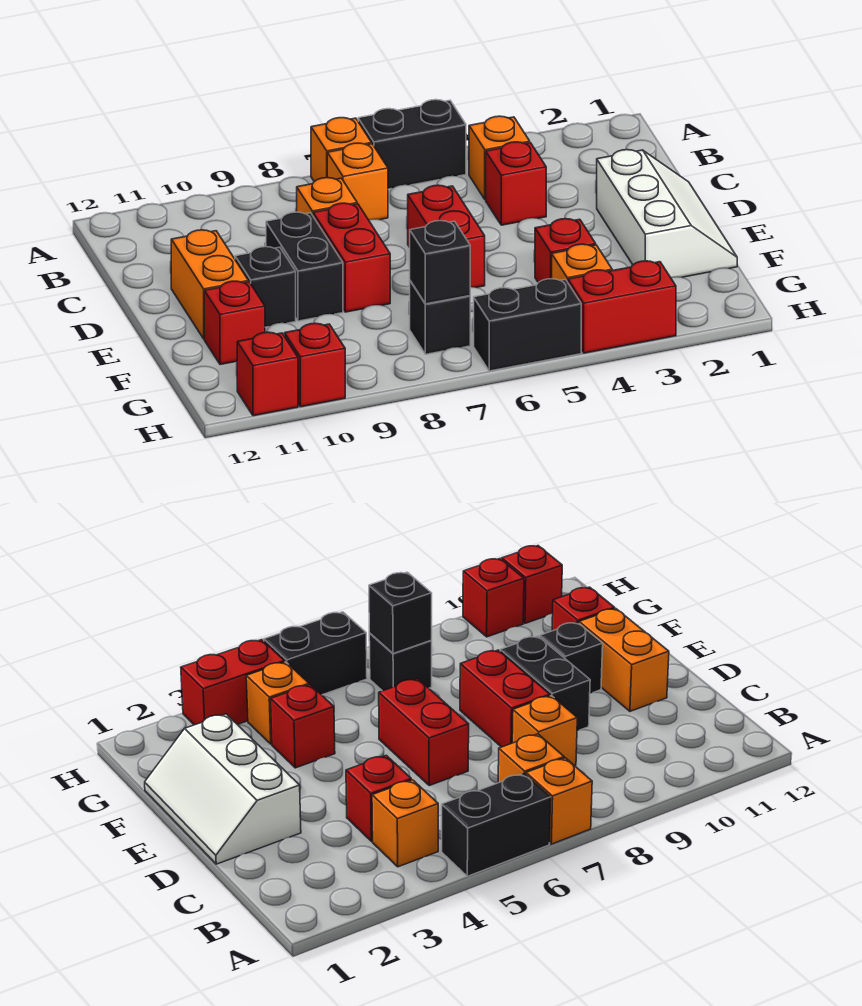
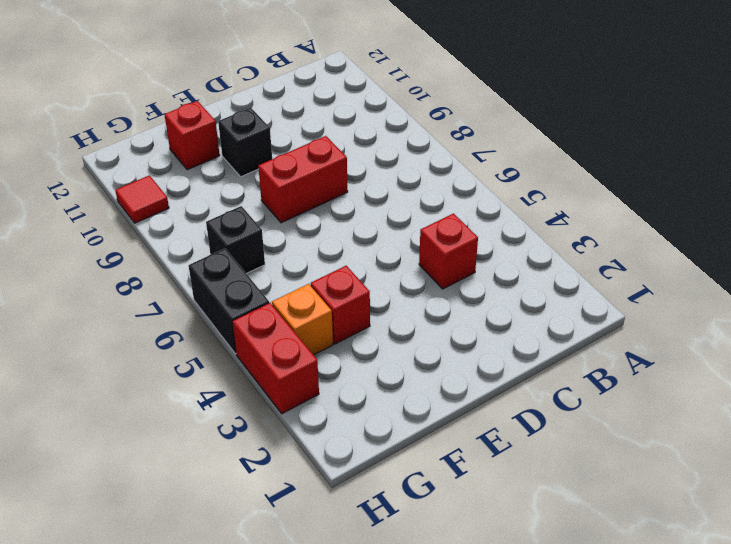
red 1x1 tile [115,175,169,223] -> red 1x1 brick [285,323,345,407]
none -> black 1x2 brick [358,100,466,189]
none -> orange 1x1 brick [311,118,372,181]
none -> orange 1x1 brick [469,116,530,200]

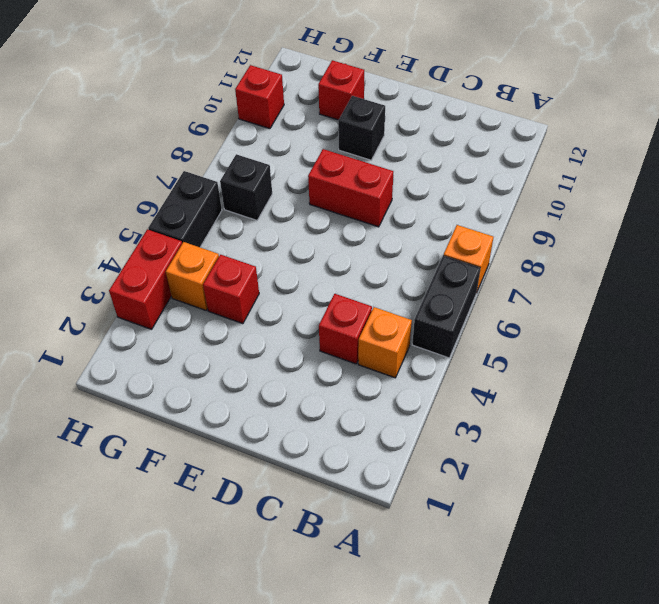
none -> orange 1x1 brick [327,143,388,220]
none -> orange 1x1 brick [297,178,357,215]
none -> white 2x3 slope [597,150,737,278]

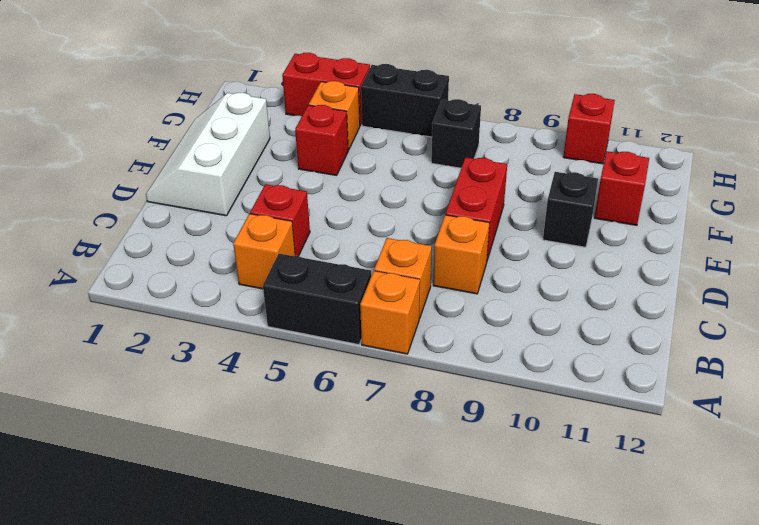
none -> red 1x2 brick [408,185,485,288]
none -> black 1x2 brick [266,212,343,321]
none -> orange 1x2 brick [171,230,249,339]

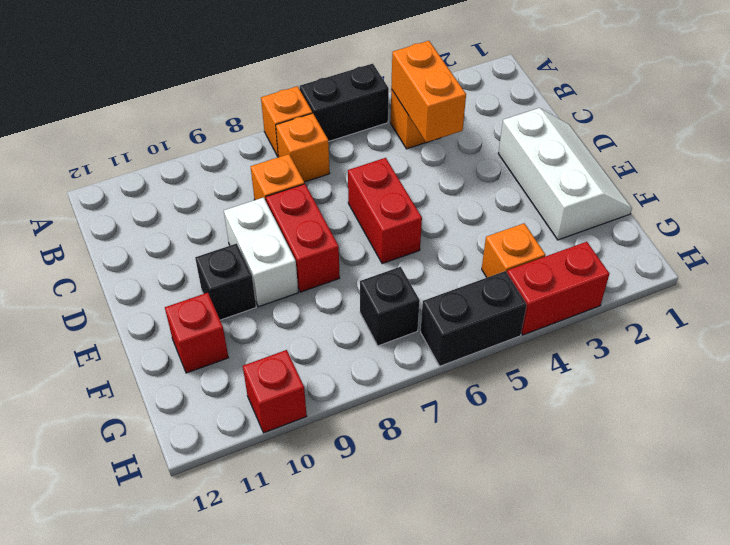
orange 1x2 brick [391,41,466,142] -> orange 1x2 brick moved to [171,230,249,339]
white 1x2 brick [224,197,298,307] -> black 1x2 brick [266,212,343,321]
none -> red 1x1 brick [486,142,546,225]
none -> red 1x1 brick [535,219,596,283]
none -> red 1x1 brick [237,332,298,416]

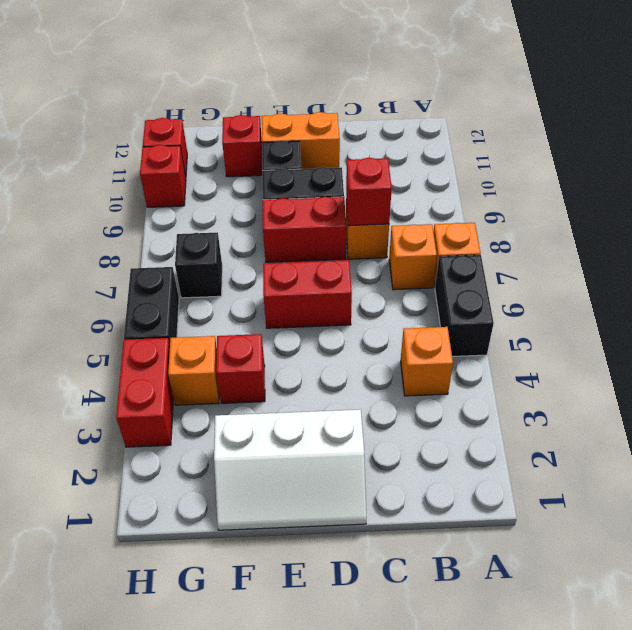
red 1x1 brick [346,158,392,226] -> red 1x1 brick moved to [486,142,546,225]
none -> black 1x1 brick [410,221,470,304]

